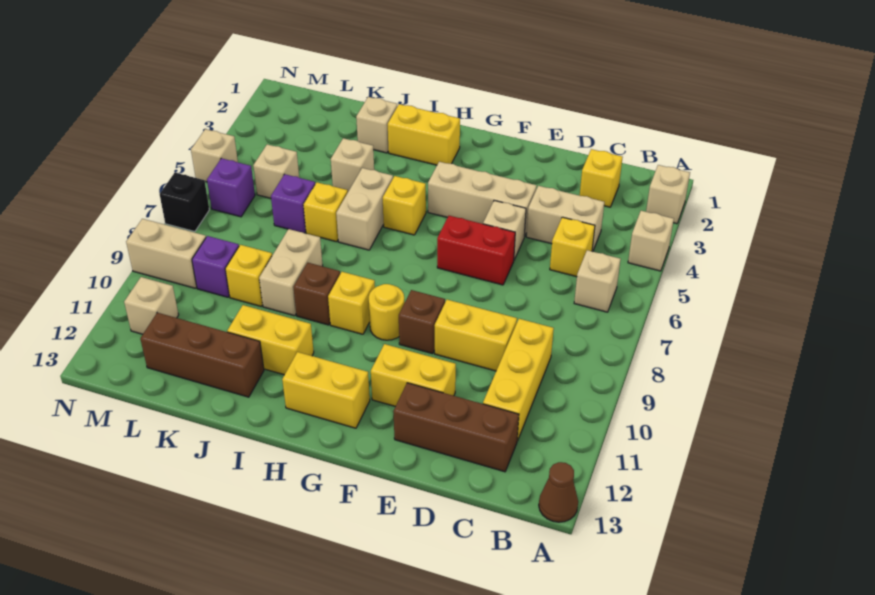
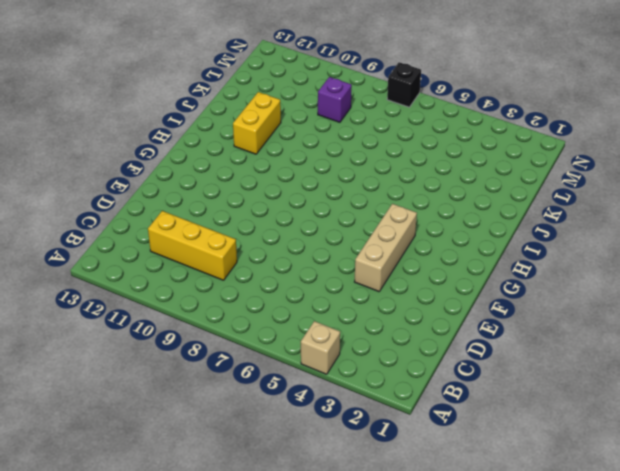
none -> tan 1x1 brick [646,165,690,224]
none -> brown 1x1 cone [539,462,578,522]
none -> tan 1x1 brick [574,250,621,312]
none -> yellow 1x1 brick [580,149,623,207]

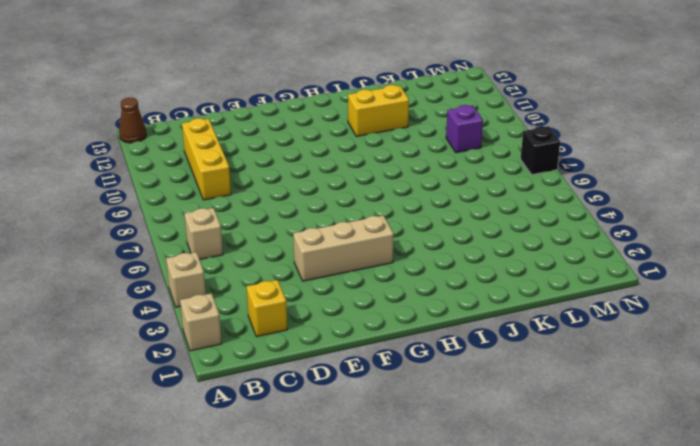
none -> tan 1x2 brick [526,186,604,252]
none -> yellow 1x1 brick [550,217,595,277]
none -> brown 1x3 brick [393,383,519,472]
none -> yellow 1x2 brick [435,300,517,371]

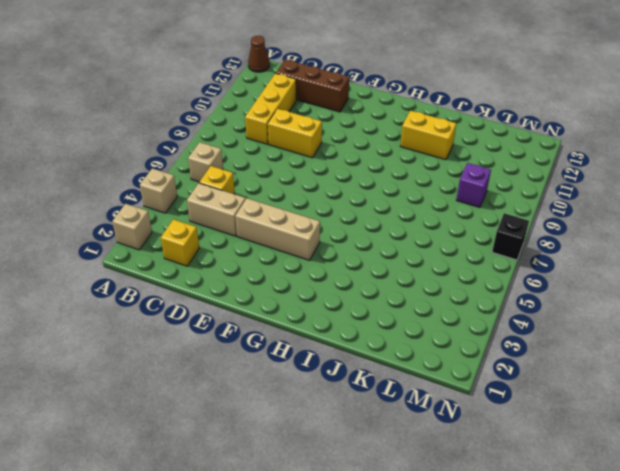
none -> tan 1x1 brick [483,200,526,260]
none -> red 1x2 brick [437,216,515,285]
none -> yellow 1x2 brick [371,344,456,406]
none -> brown 1x1 brick [399,290,445,354]

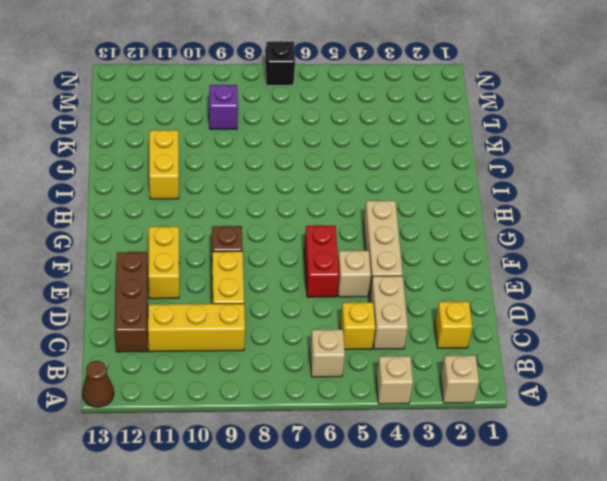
none -> yellow 1x1 round brick [369,284,405,340]
none -> yellow 1x2 brick [282,352,370,428]
none -> yellow 1x2 brick [388,104,460,165]
none -> yellow 1x1 brick [383,176,426,235]

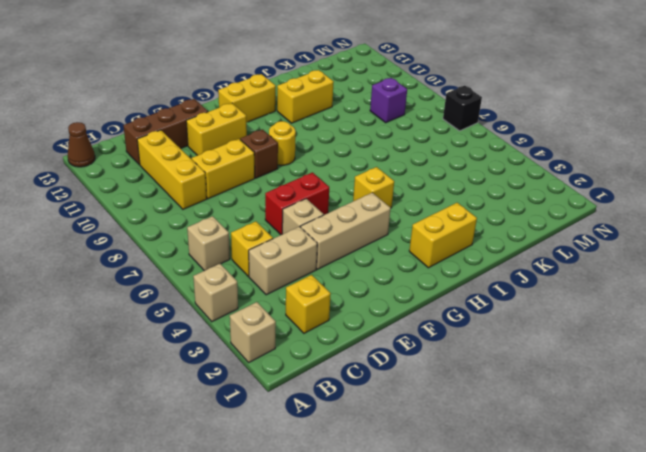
none -> yellow 1x1 brick [328,272,375,334]
none -> tan 1x2 brick [336,168,393,250]
none -> brown 1x1 brick [293,263,340,325]
none -> tan 1x1 brick [356,97,397,153]

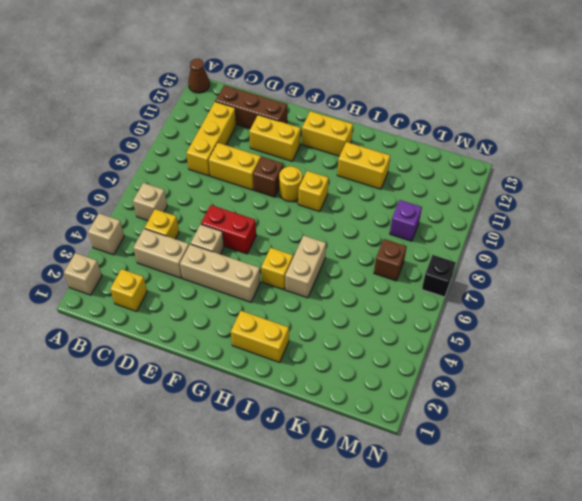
brown 1x1 brick [374,239,407,281] -> brown 1x1 brick moved to [293,263,340,325]
none -> tan 1x1 brick [356,97,397,153]
none -> tan 1x1 brick [331,138,374,191]
none -> yellow 1x1 brick [303,182,348,242]
none -> tan 1x2 brick [259,229,323,316]

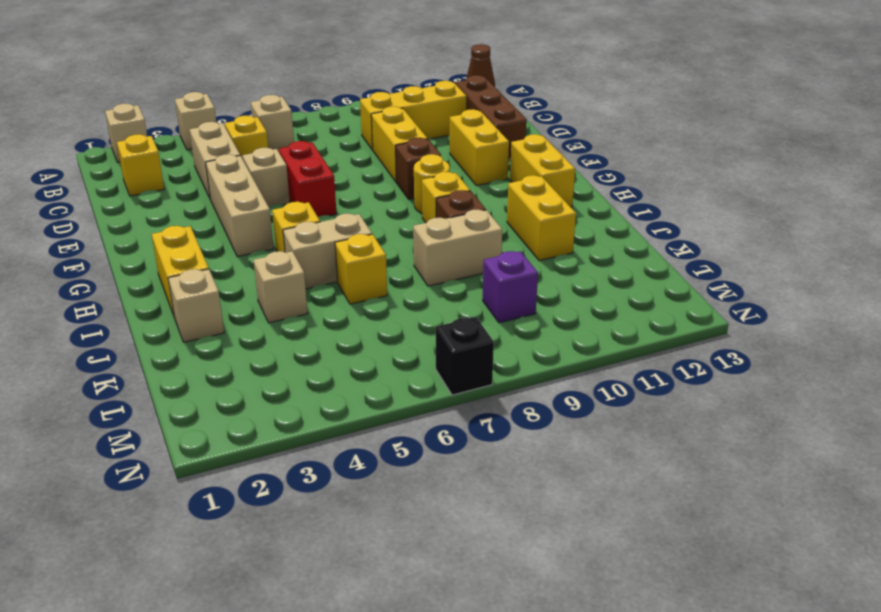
none -> brown 1x3 brick [140,313,264,397]
none -> purple 1x1 brick [271,174,315,233]
none -> yellow 1x1 brick [225,245,272,306]
none -> tan 1x1 brick [253,144,299,198]

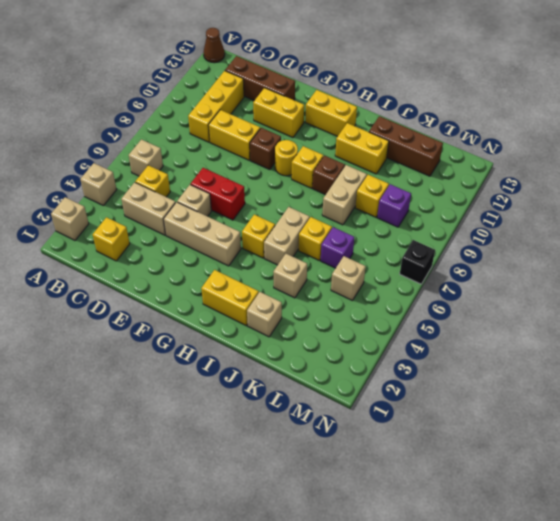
none -> purple 1x1 brick [207,158,255,217]
none -> tan 1x2 brick [126,219,206,288]
none -> tan 1x1 brick [124,277,179,334]
none -> tan 1x1 brick [191,129,238,182]

